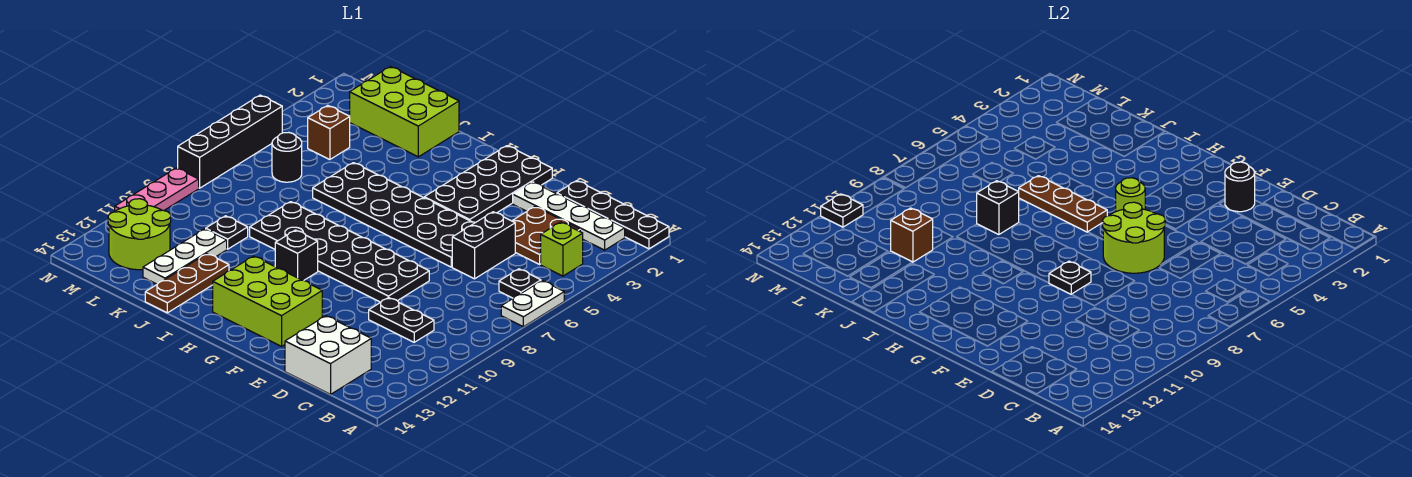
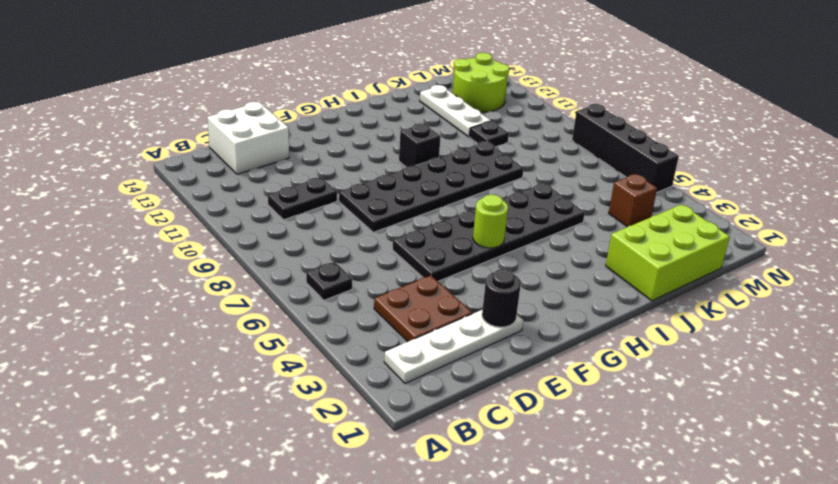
none -> black 1x4 plate [557,181,669,249]
none -> white 1x2 plate [501,281,564,327]
none -> lime 1x1 brick [541,222,583,276]
none -> black 1x2 brick [452,212,515,279]

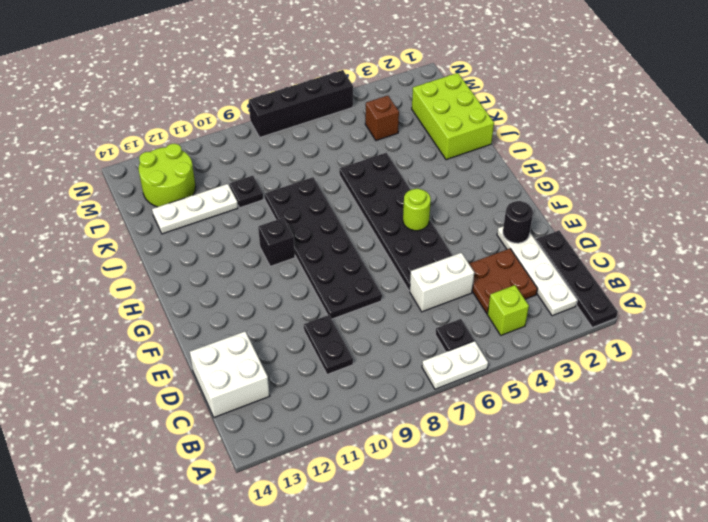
white 1x2 brick [410,253,474,312] -> black 1x2 brick [452,212,515,279]
none -> black 2x4 plate [424,146,552,223]
none -> lime 2x3 brick [213,256,322,346]
none -> brown 1x3 plate [145,254,229,313]
none -> black 1x1 round brick [272,132,302,182]

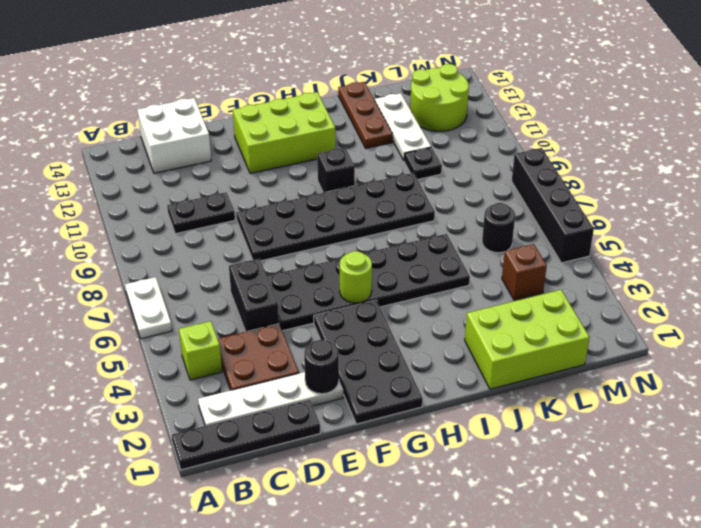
none -> black 1x1 plate [499,269,541,298]
none -> pink 1x3 plate [115,168,199,211]
none -> lime 2x2 round brick [1103,202,1165,273]
none -> black 1x1 plate [1049,261,1091,294]

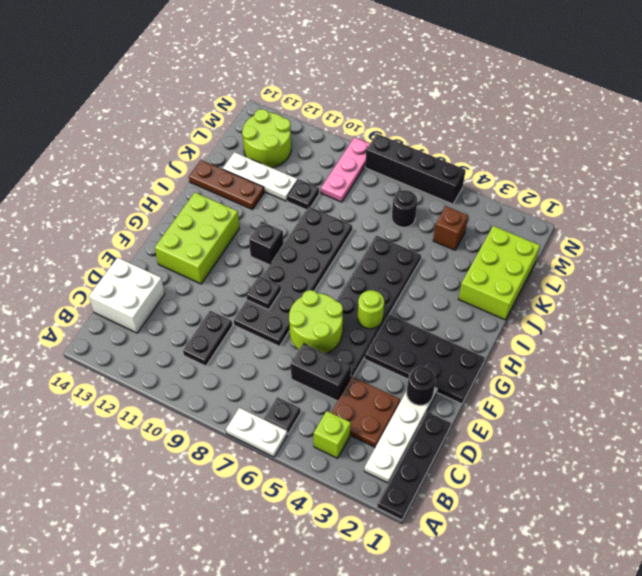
pink 1x3 plate [321,137,370,202] -> pink 1x3 plate turned to [115,168,199,211]
none -> brown 1x3 plate [1019,176,1107,232]
none -> black 1x1 brick [977,181,1019,235]
none -> brown 1x1 brick [891,208,933,262]
none -> black 1x1 plate [821,194,863,227]

